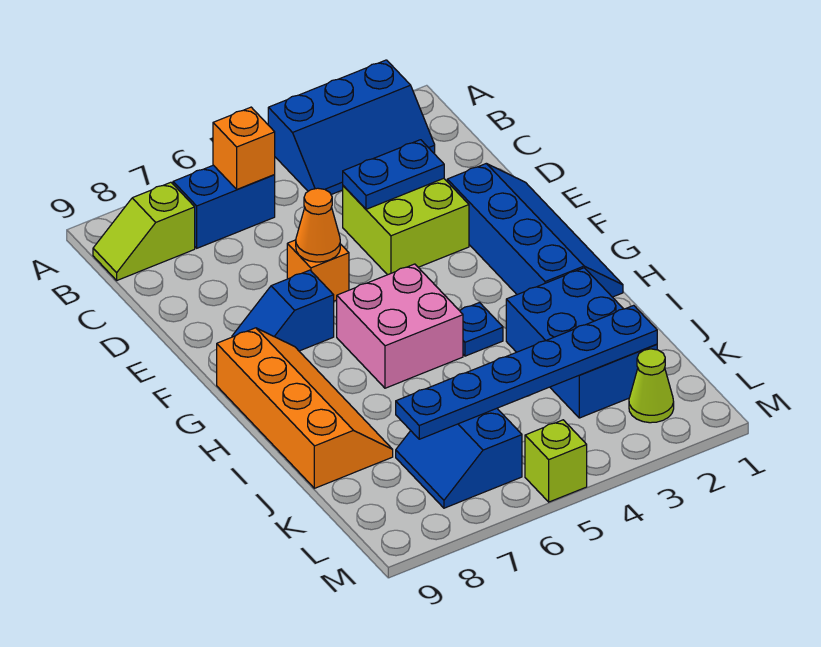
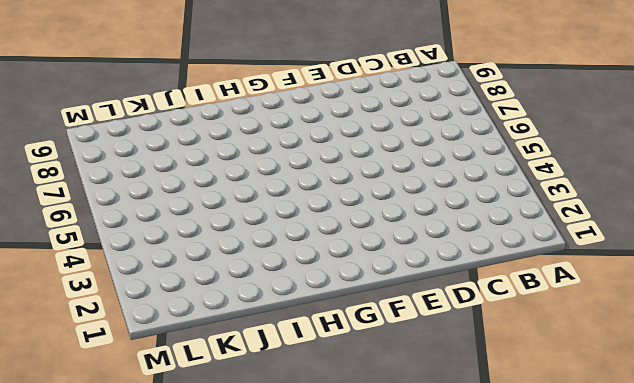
none -> blue 2x3 slope [268,60,435,195]
none -> blue 1x2 brick [173,165,275,248]
none -> lime 1x2 slope [93,182,195,280]

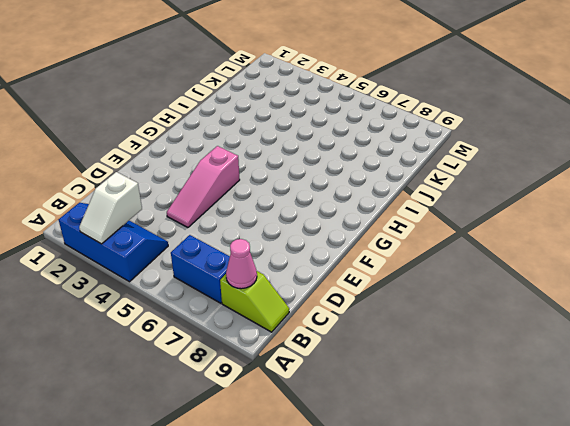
white 1x2 slope [79,172,142,244] -> none
pink 1x1 cone [226,239,257,289] -> none
pink 1x3 slope [167,146,240,227] -> lime 2x2 brick [343,178,469,275]
none -> blue 2x4 slope [447,164,623,297]
none -> orange 1x1 brick [287,240,349,301]
none -> blue 1x2 slope [232,270,334,351]

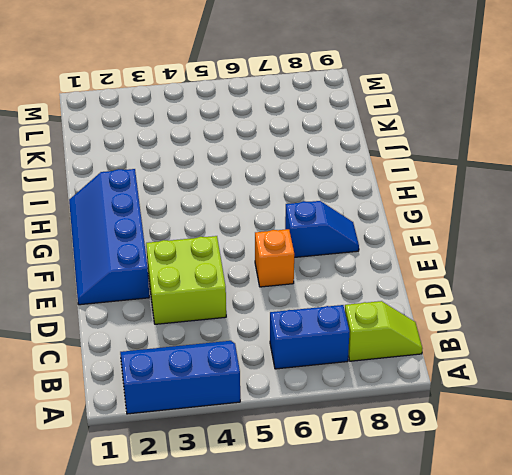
none -> pink 2x2 brick [337,264,463,388]
none -> orange 2x4 slope [217,328,393,488]
none -> blue 1x1 plate [460,303,503,356]

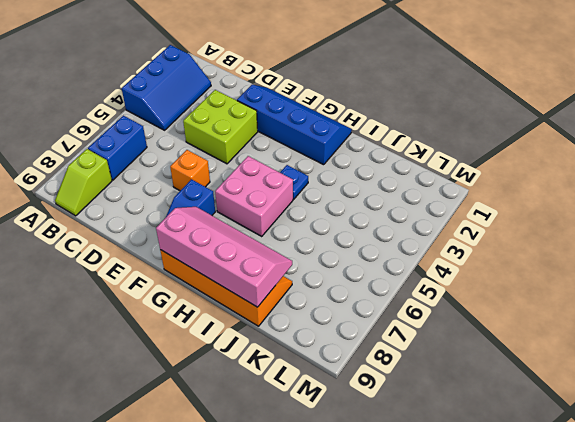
pink 2x4 slope [156,207,292,307] -> none
none -> blue 2x3 brick [506,268,657,418]
none -> blue 2x2 slope [396,408,522,508]
none -> lime 1x1 cone [629,349,674,423]

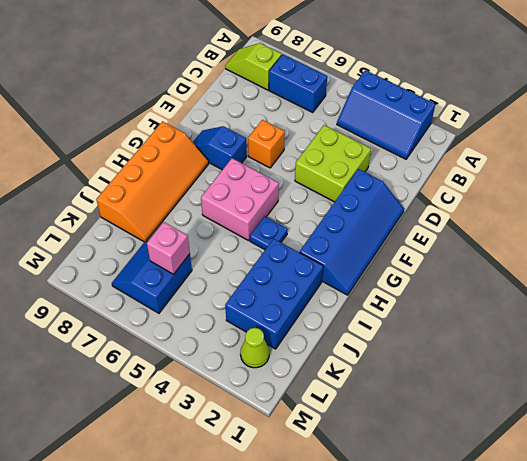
pink 1x1 brick [147,222,190,274] -> blue 1x6 plate [396,305,657,439]
none -> lime 1x1 brick [525,420,587,502]
none -> orange 1x1 brick [213,107,275,189]
none -> blue 1x2 plate [343,140,444,209]

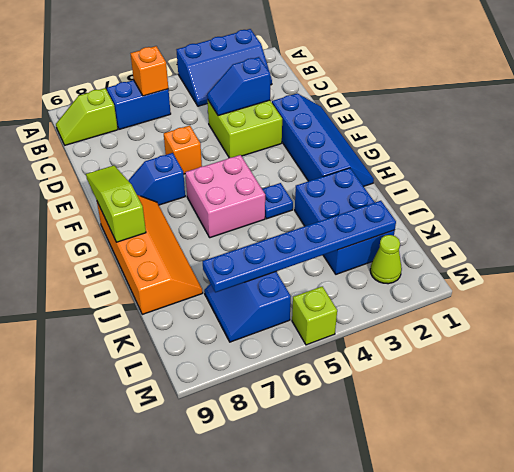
blue 1x2 slope [207,57,270,116] -> blue 1x2 plate [343,140,444,209]
lime 1x3 slope [86,166,146,242] -> none
none -> orange 1x1 cone [296,188,340,262]

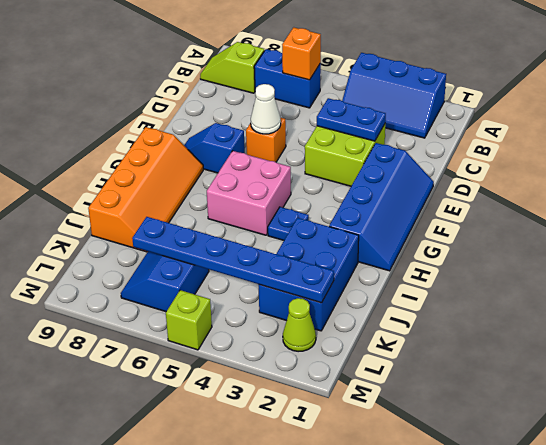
white 1x1 cone [251,84,281,134] -> orange 1x1 cone [296,188,340,262]

